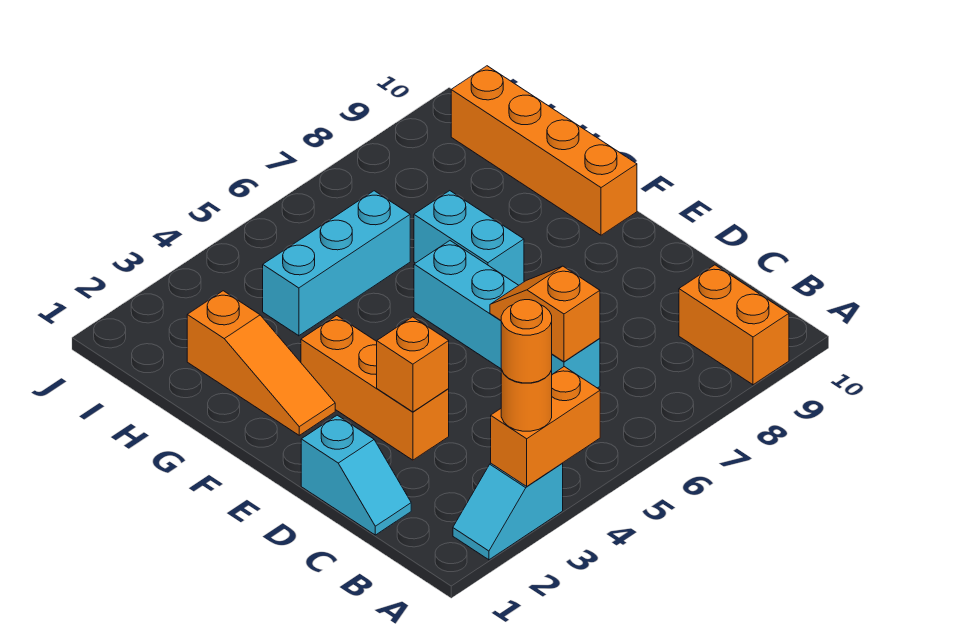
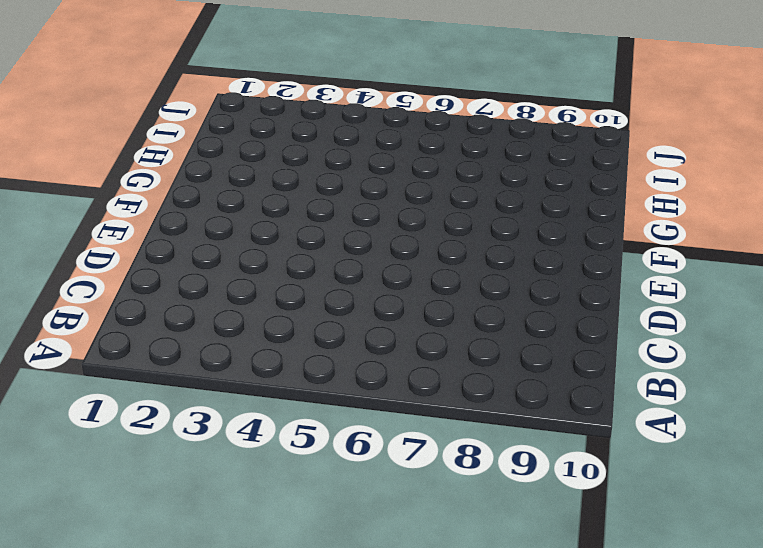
none -> cyan 1x2 slope [453,464,563,560]
none -> orange 1x2 brick [679,265,789,385]
none -> cyan 1x2 slope [301,415,411,535]

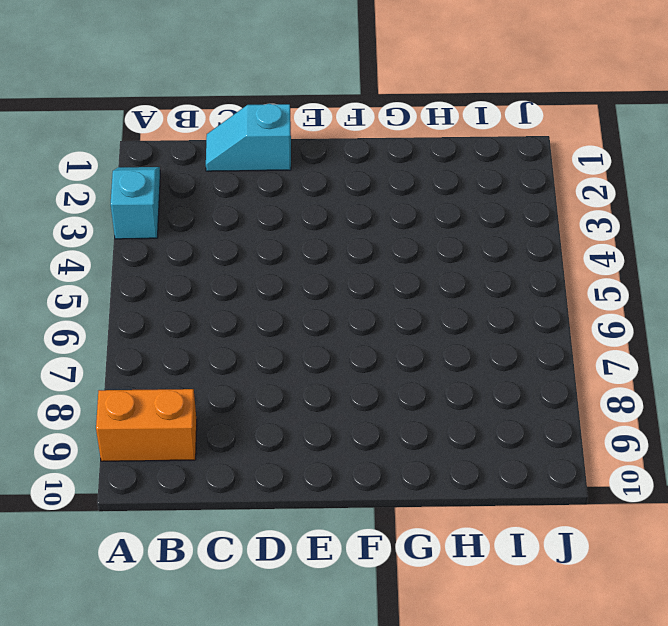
none -> cyan 1x4 brick [414,241,600,388]
none -> orange 1x3 brick [301,316,449,460]
none -> orange 1x3 slope [187,291,335,435]

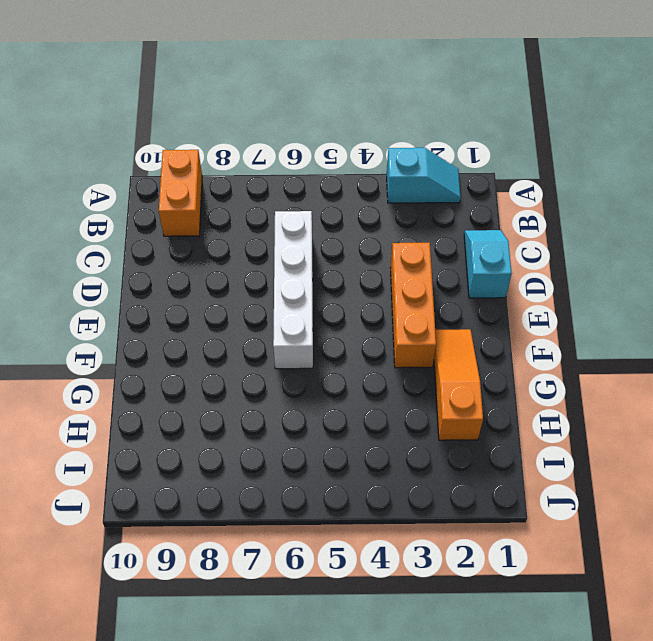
white 1x4 brick [273,211,313,369] -> cyan 1x4 brick [414,241,600,388]
none -> cyan 1x2 brick [414,191,524,285]
none -> orange 1x4 brick [451,66,637,235]
none -> cyan 1x3 brick [263,191,410,336]

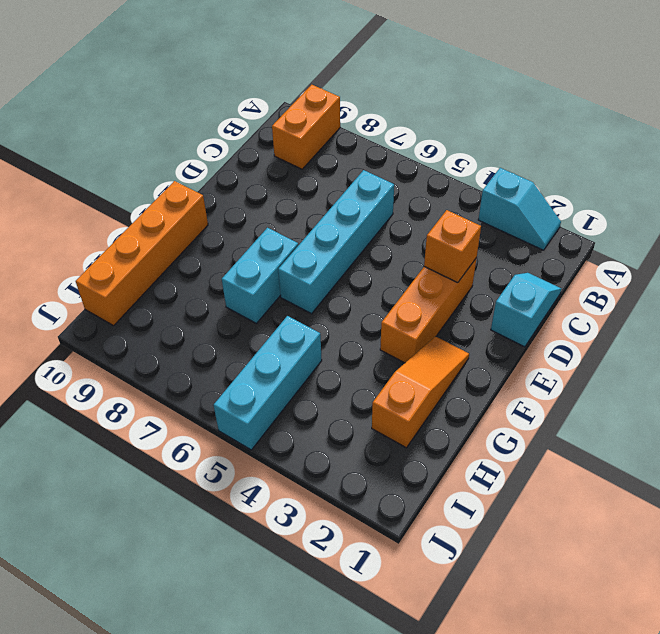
cyan 1x3 brick [214,316,322,450] -> cyan 1x3 brick turned to [263,191,410,336]
none -> orange 1x2 brick [491,367,600,486]
none -> orange 1x2 slope [490,266,600,362]
none -> orange 1x1 round brick [501,369,552,431]

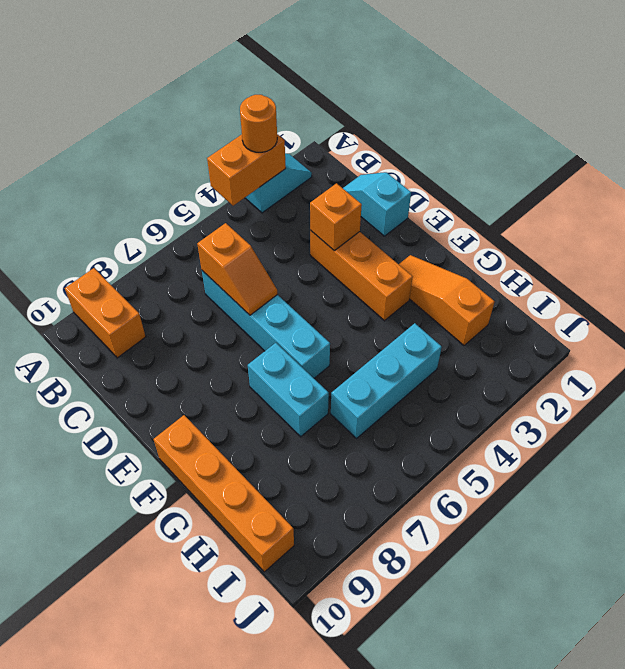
none -> orange 1x1 round brick [501,300,552,383]

